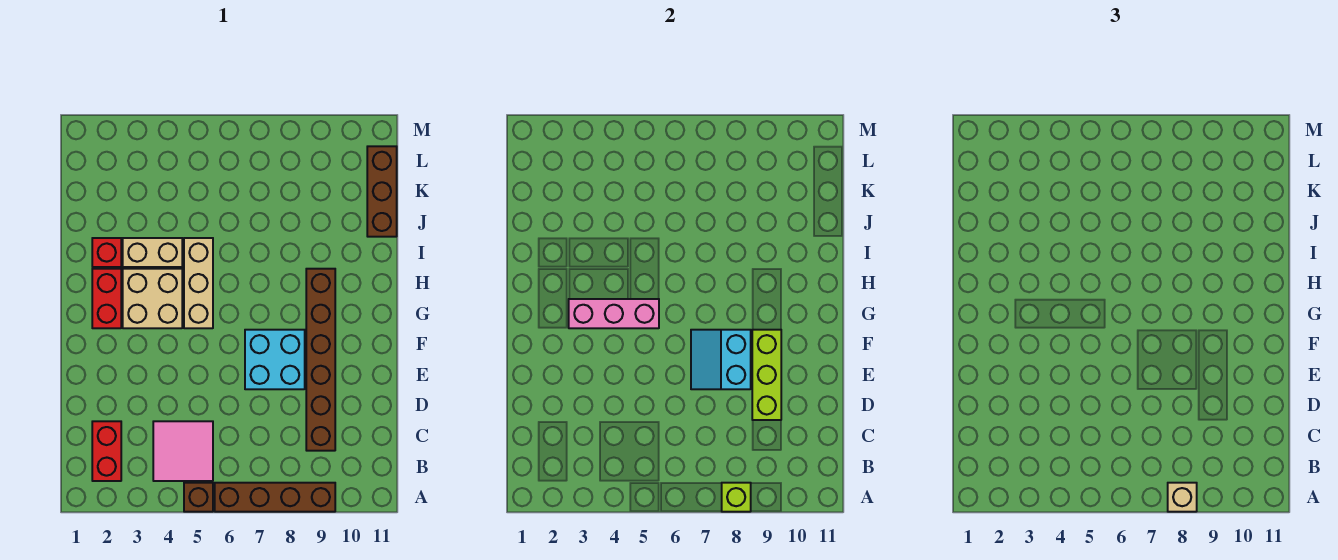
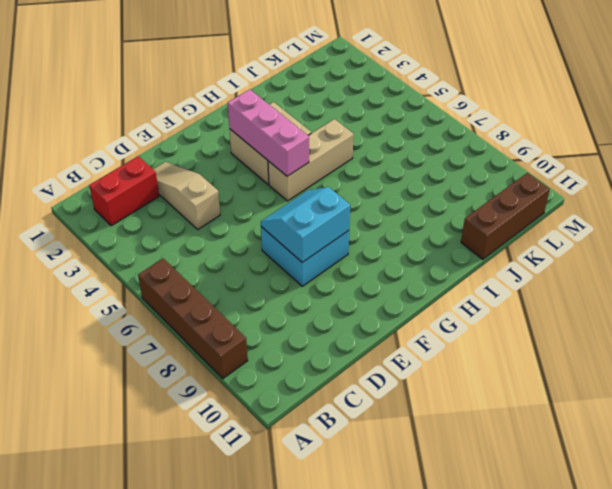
tan 1x3 slope [153,162,220,229] -> none
none -> brown 1x1 brick [184,483,213,512]
none -> pink 2x2 tile [153,421,213,481]
none -> brown 1x6 brick [306,269,335,451]

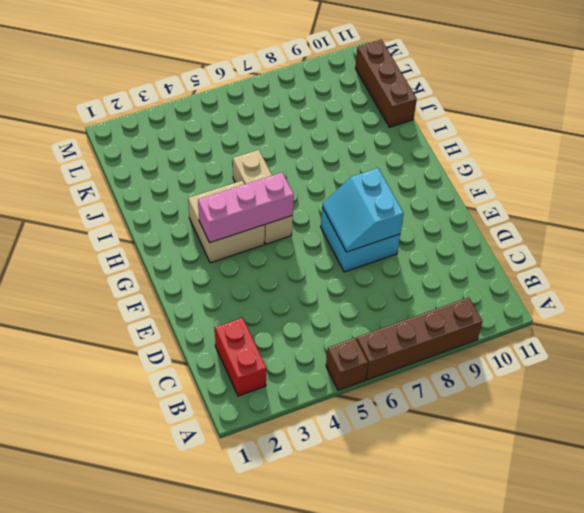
none -> pink 2x2 tile [153,421,213,481]
none -> brown 1x6 brick [306,269,335,451]
none -> red 1x2 brick [92,269,121,328]

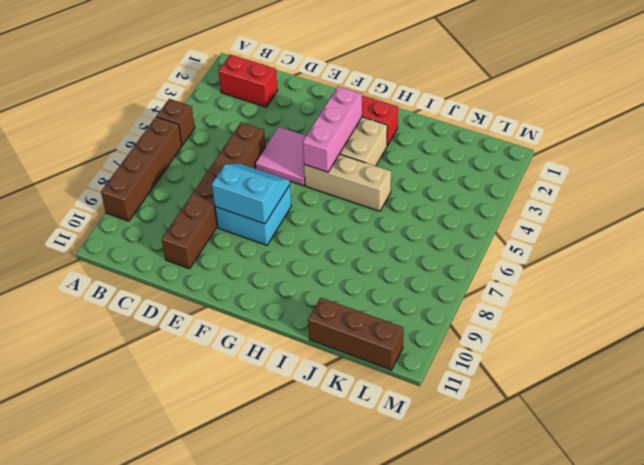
brown 1x6 brick [162,122,266,269] -> brown 1x6 brick turned to [306,269,335,451]
pink 2x2 tile [255,127,306,186] -> pink 2x2 tile moved to [153,421,213,481]
none -> red 1x1 brick [92,238,121,267]
none -> tan 1x2 brick [123,238,182,267]
none -> lime 1x1 brick [722,483,751,512]

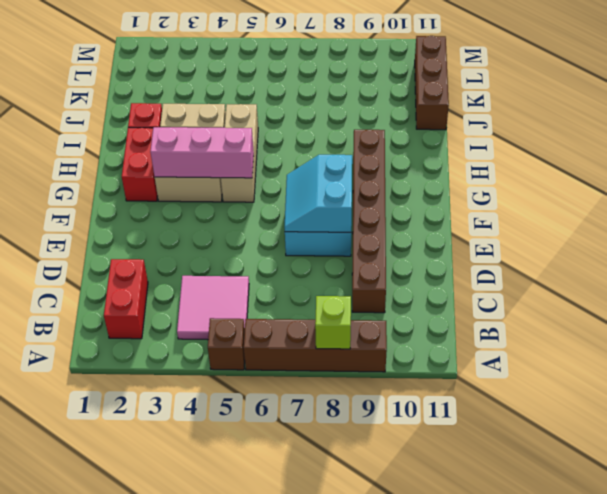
none -> lime 1x3 brick [752,330,781,420]
none -> tan 1x1 brick [1168,483,1197,512]

